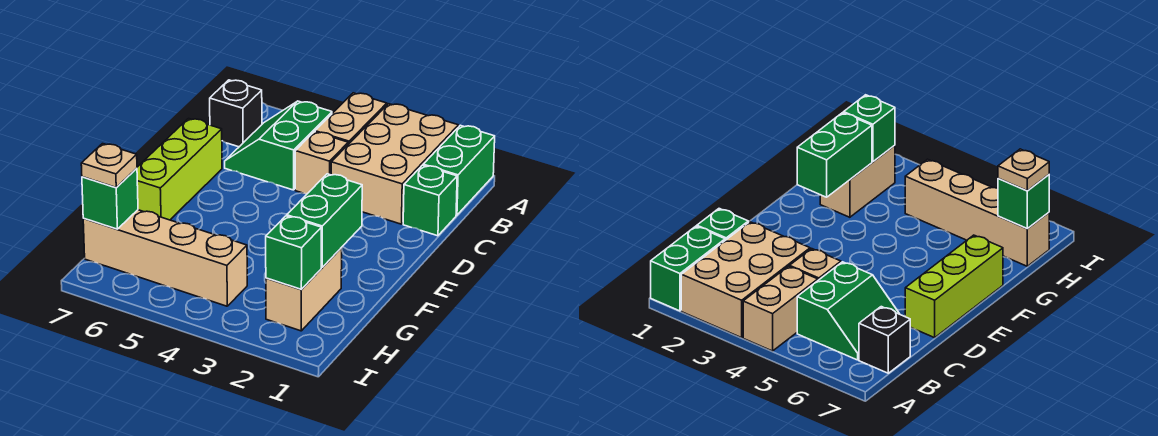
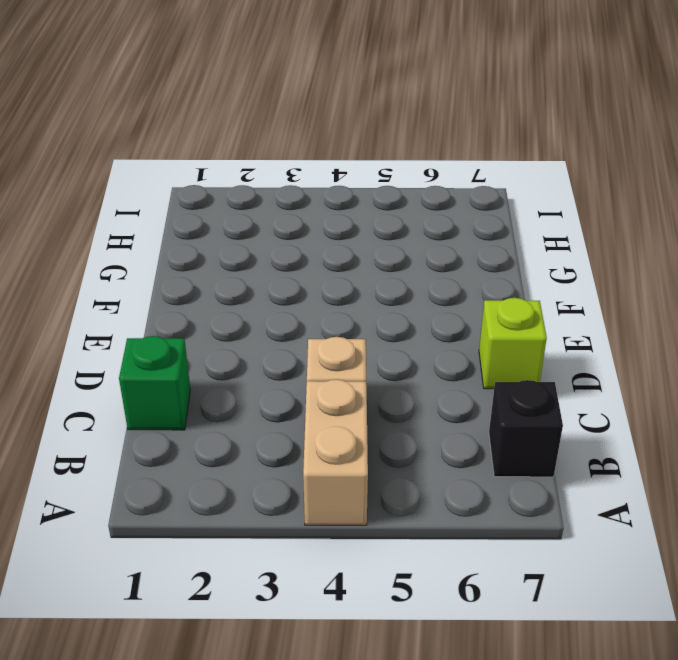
lime 1x1 brick [479,298,547,389] -> lime 1x3 brick [137,119,222,220]
none -> green 1x2 brick [423,125,495,215]
none -> tan 2x3 brick [331,104,458,224]
none -> green 2x2 slope [225,101,332,190]

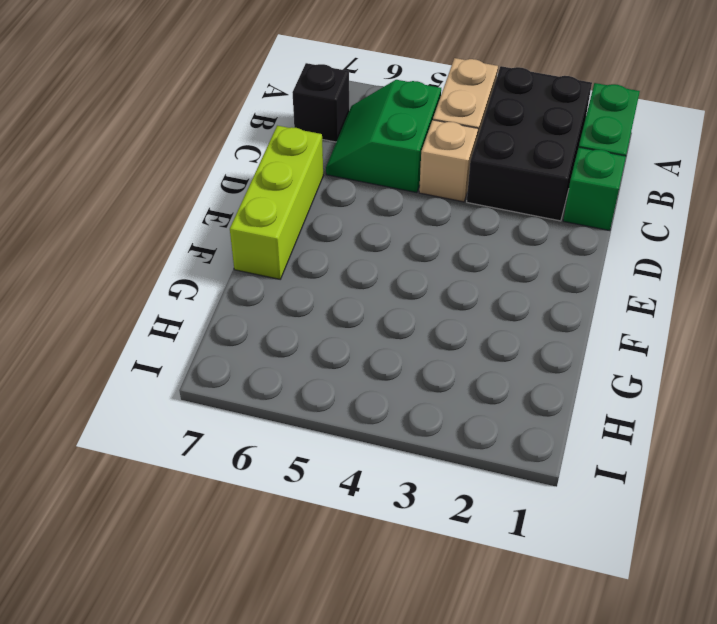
black 2x3 brick [467,66,592,221] -> tan 2x3 brick [331,104,458,224]
none -> tan 1x2 brick [266,248,342,331]
none -> tan 1x4 brick [83,210,247,306]
none -> green 1x2 brick [287,174,362,267]

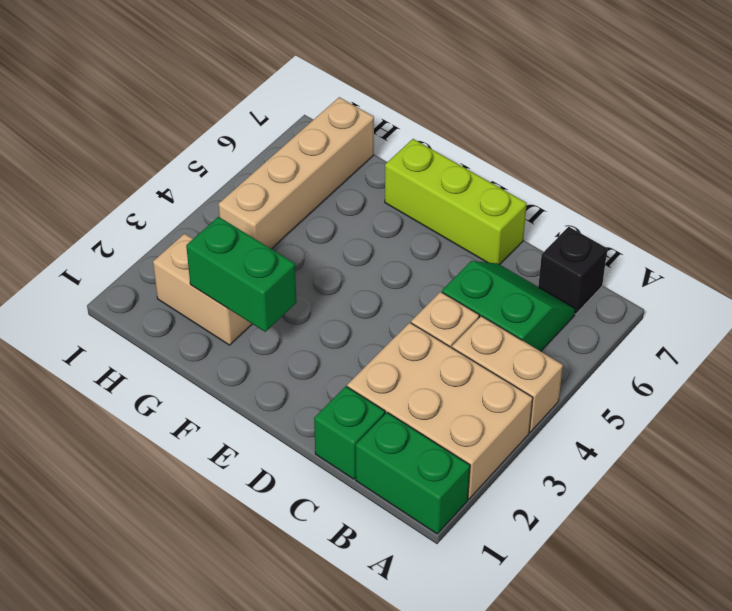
none -> green 1x1 brick [266,216,321,289]
none -> green 1x1 brick [82,168,138,229]
none -> tan 1x1 plate [81,144,137,188]

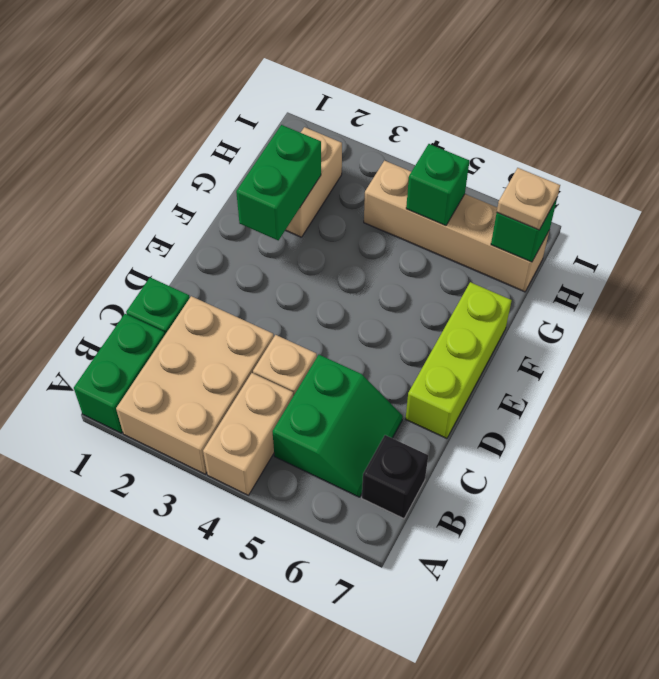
green 1x1 brick [406,144,469,226] -> green 1x1 brick moved to [266,216,321,289]

